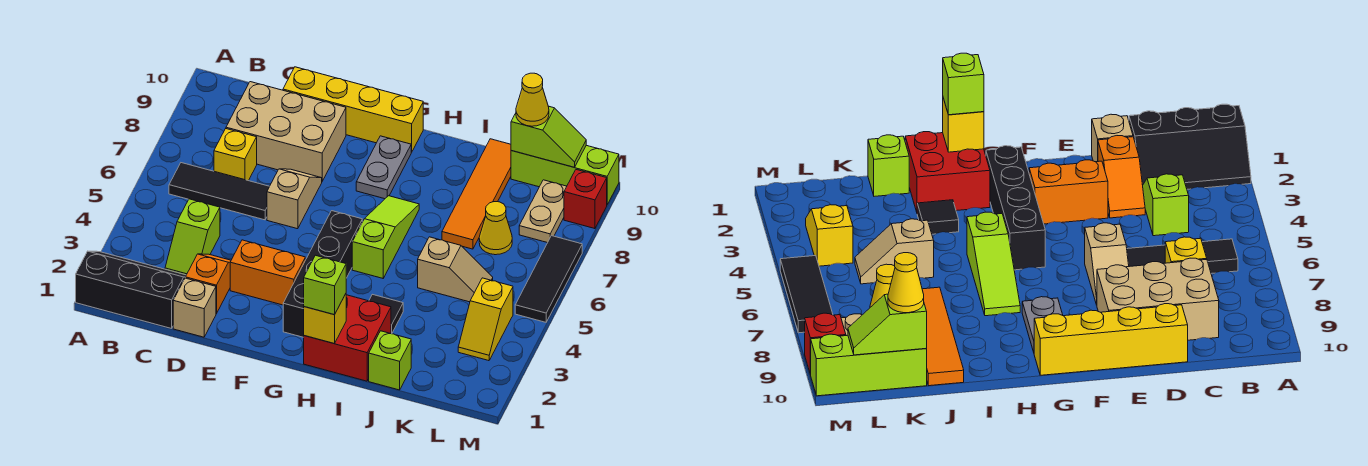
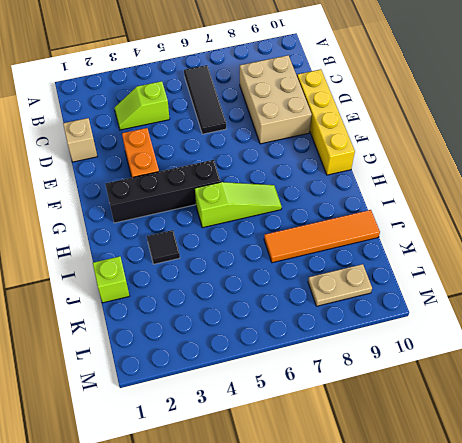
none -> black 2x3 slope [76,251,186,328]
none -> yellow 1x1 brick [214,129,257,181]
none -> orange 1x2 slope [185,254,231,314]

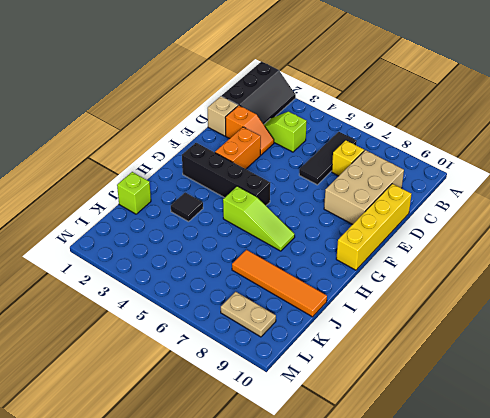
none -> tan 1x2 slope [267,169,322,229]
none -> grey 1x2 plate [356,136,411,199]
none -> red 2x2 brick [304,295,391,381]

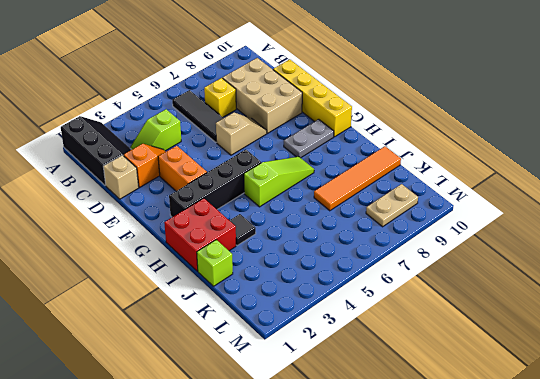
none -> tan 1x2 slope [418,237,493,302]
none -> yellow 1x1 cone [479,202,512,255]
none -> lime 1x3 brick [511,145,619,204]

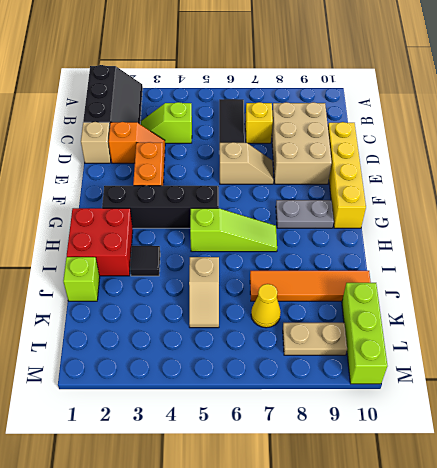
none -> yellow 1x2 slope [458,278,513,361]
none -> black 1x3 tile [515,236,582,322]
none -> red 1x1 brick [564,170,607,229]

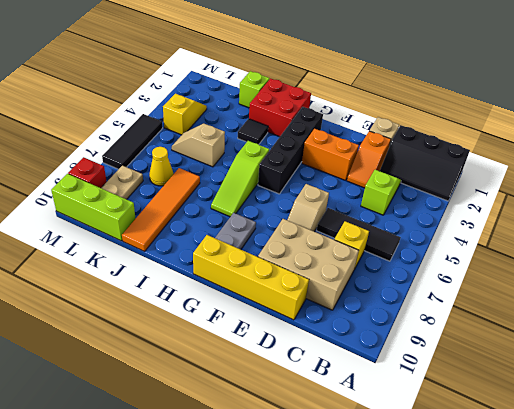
none -> yellow 1x1 brick [304,294,346,344]
none -> lime 1x2 slope [511,106,586,167]
none -> lime 1x1 brick [304,255,346,315]

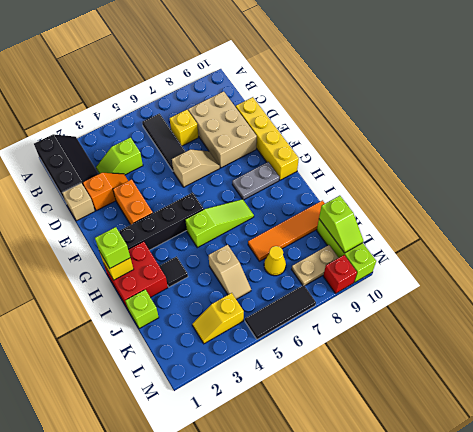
none -> yellow 1x1 cone [516,73,549,126]

